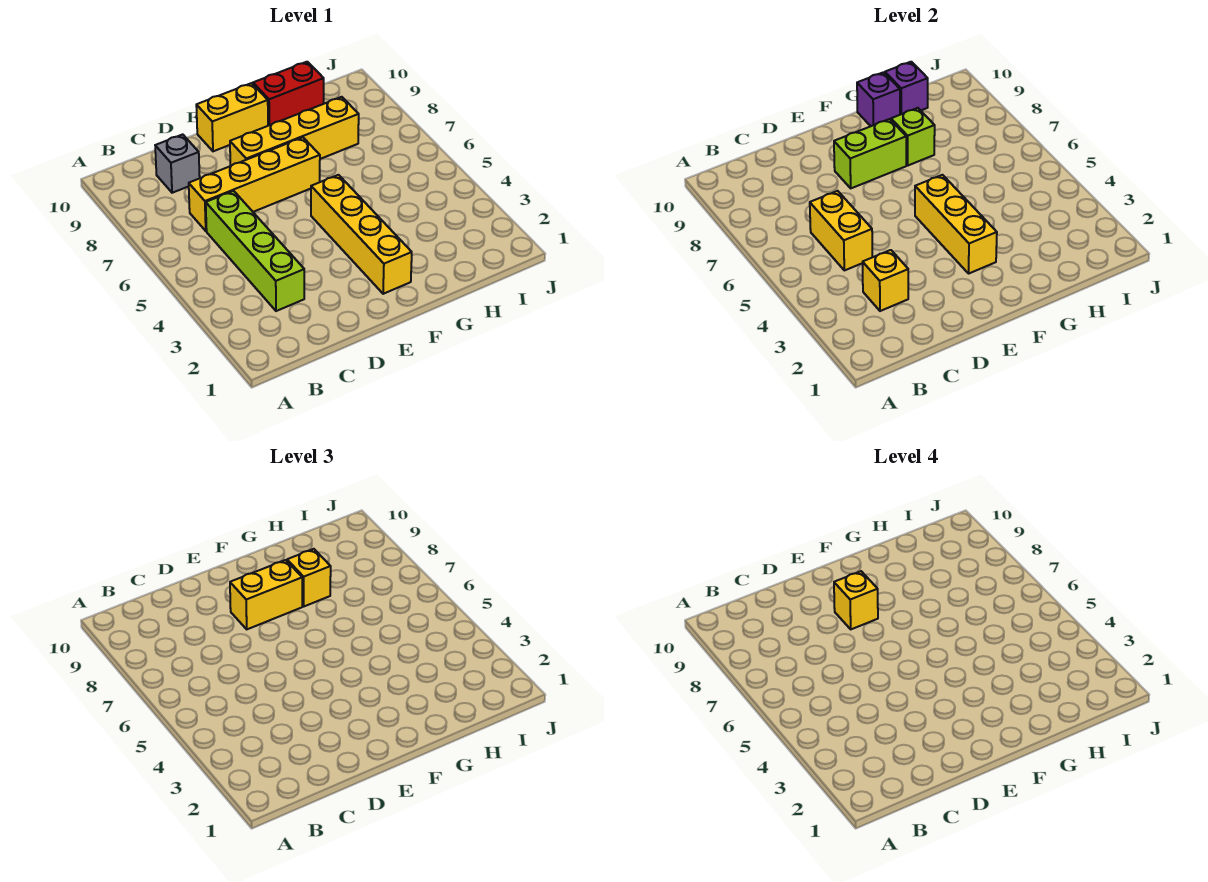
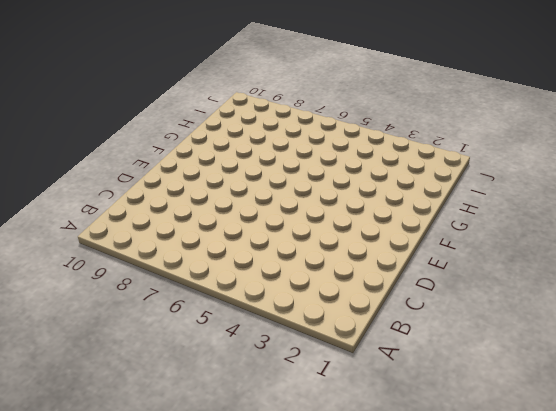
none -> lime 1x4 brick [206,191,304,311]
none -> yellow 1x4 brick [189,137,320,231]
none -> grey 1x1 brick [155,134,200,193]

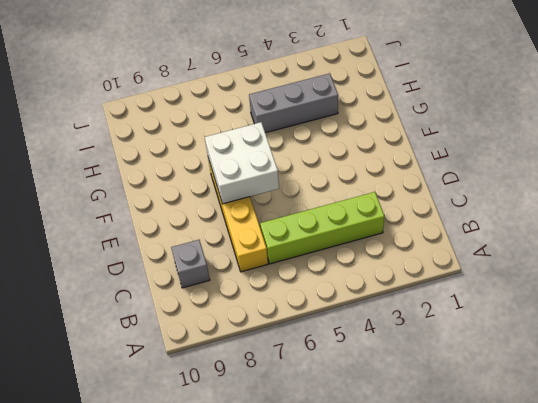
white 2x2 brick [205,122,279,204] -> none
grey 1x3 brick [249,73,338,133] -> none
none -> yellow 1x4 brick [230,97,359,166]
none -> yellow 1x2 brick [196,83,268,151]
none -> yellow 1x4 brick [311,175,412,294]

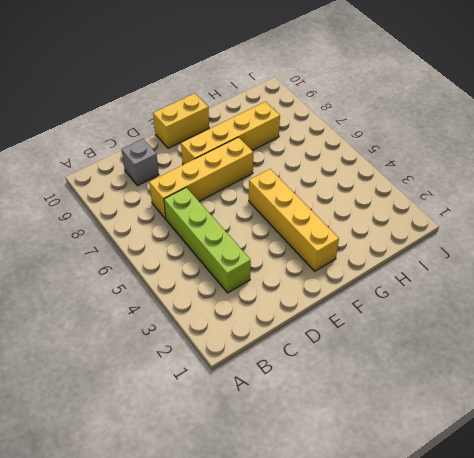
none -> red 1x2 brick [253,62,324,126]
none -> yellow 1x1 brick [863,250,908,311]
none -> yellow 1x2 brick [810,191,872,270]

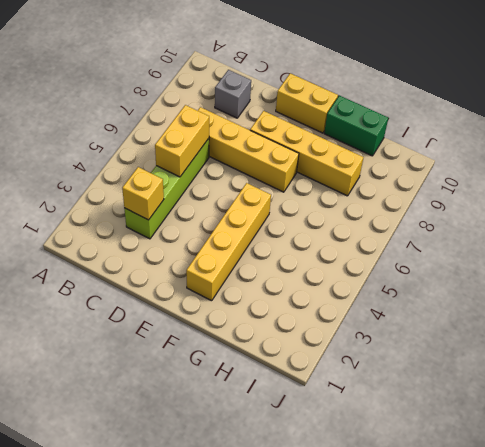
green 1x2 brick [324,96,388,156] -> red 1x2 brick [253,62,324,126]
none -> lime 1x2 brick [834,119,906,188]
none -> yellow 1x3 brick [915,175,997,274]
none -> lime 1x1 brick [891,108,935,165]

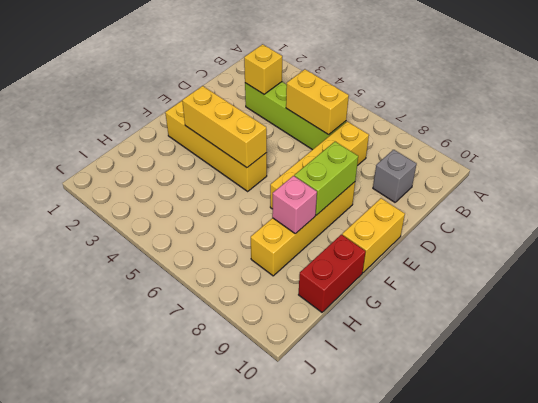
pink 1x1 brick [272,176,317,234] -> lime 1x1 brick [891,108,935,165]
none -> purple 1x1 brick [857,72,900,126]
none -> purple 1x1 brick [885,62,928,115]
none -> yellow 1x2 brick [230,560,302,629]

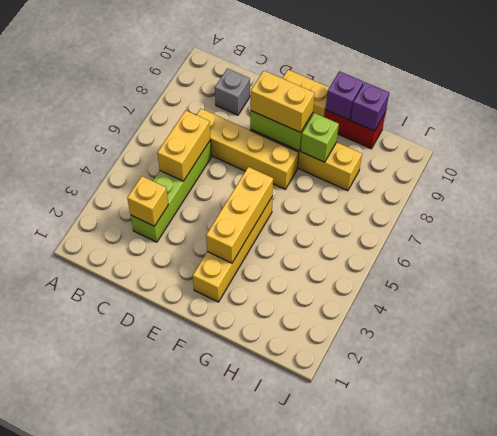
none -> yellow 1x1 brick [287,549,331,606]
none -> yellow 1x1 brick [834,571,878,629]

